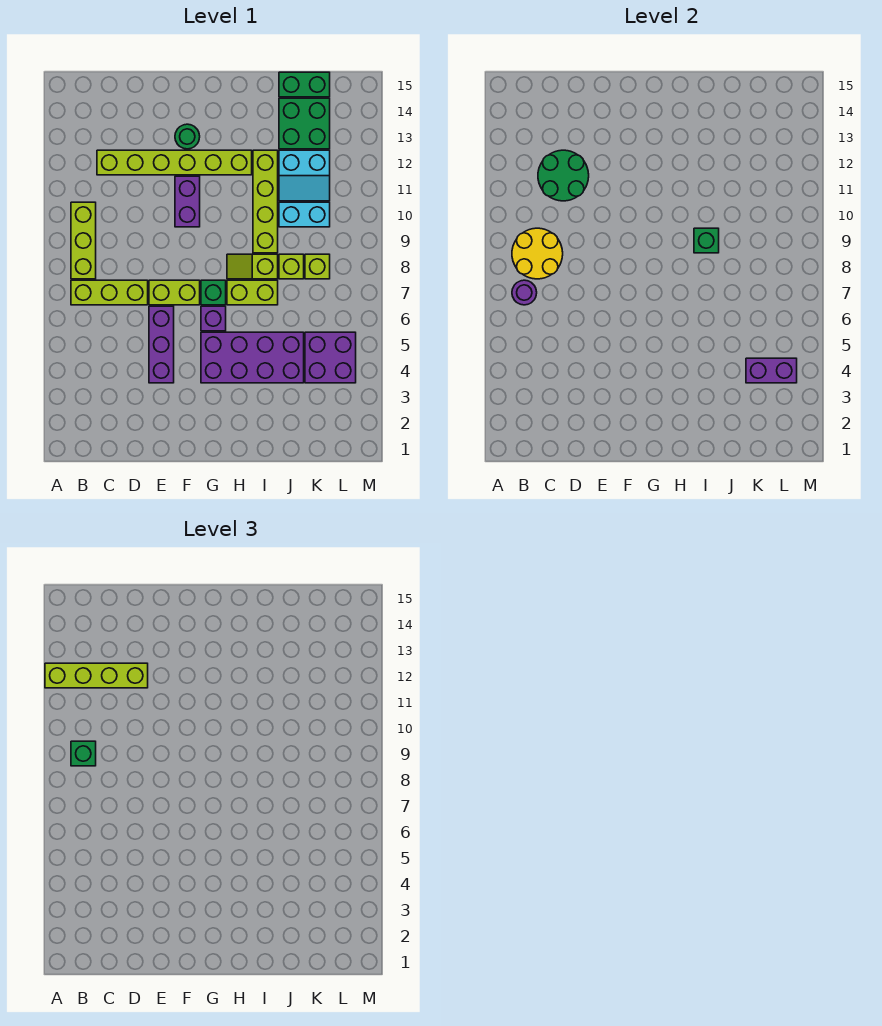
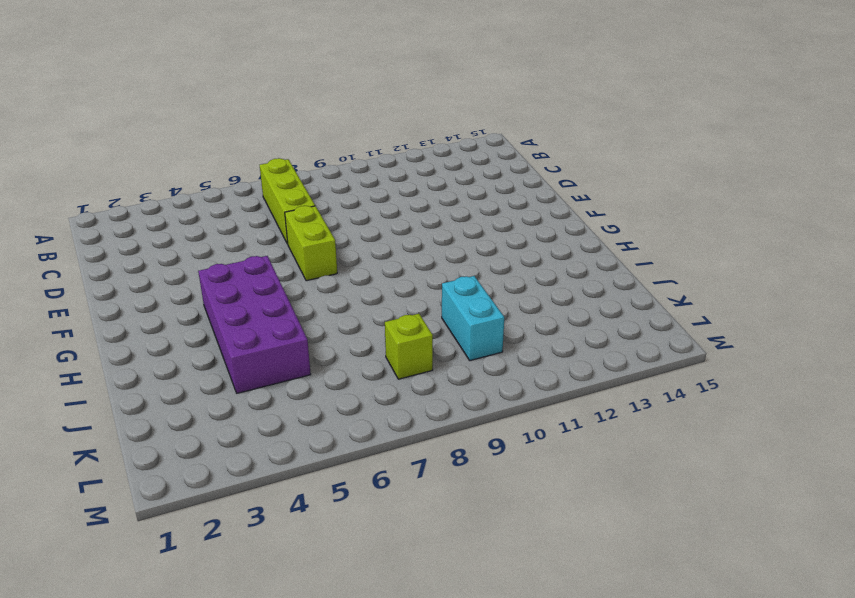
none -> lime 1x3 brick [71,202,96,279]
none -> lime 1x6 brick [97,150,252,175]
none -> purple 1x3 brick [149,306,174,383]

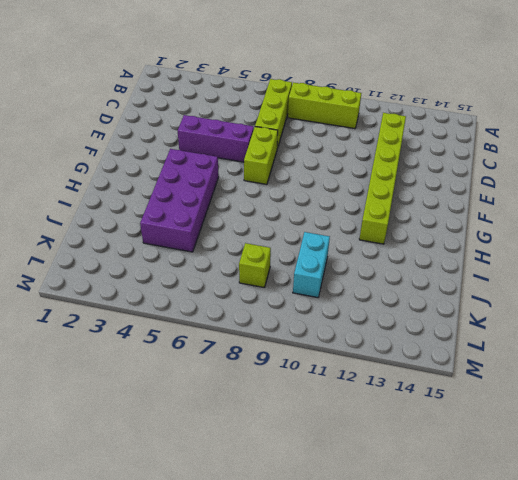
none -> purple 1x2 brick [175,176,200,227]
none -> green 1x1 round brick [175,124,200,149]
none -> purple 1x1 brick [201,306,226,331]

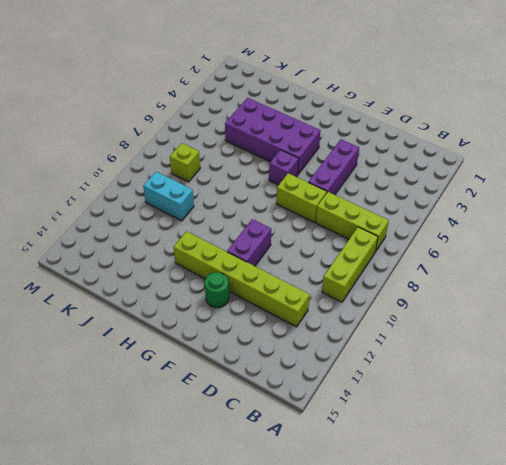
none -> green 1x1 brick [201,280,226,305]
none -> lime 1x2 brick [227,280,278,305]
none -> lime 1x2 slope [227,254,278,279]

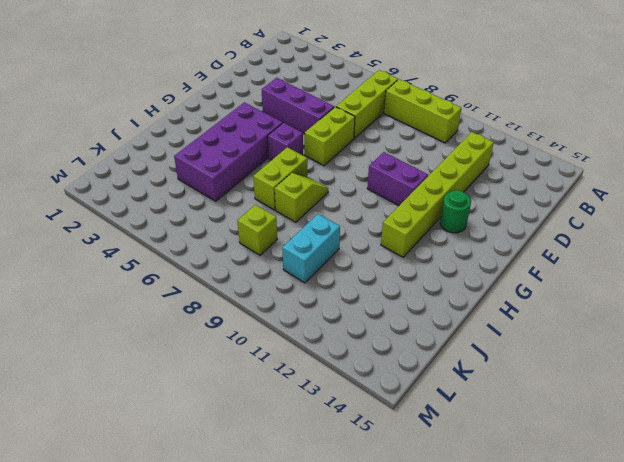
none -> green 1x1 brick [201,280,226,305]
none -> lime 1x4 brick [253,150,278,253]
none -> lime 1x1 brick [279,254,304,279]

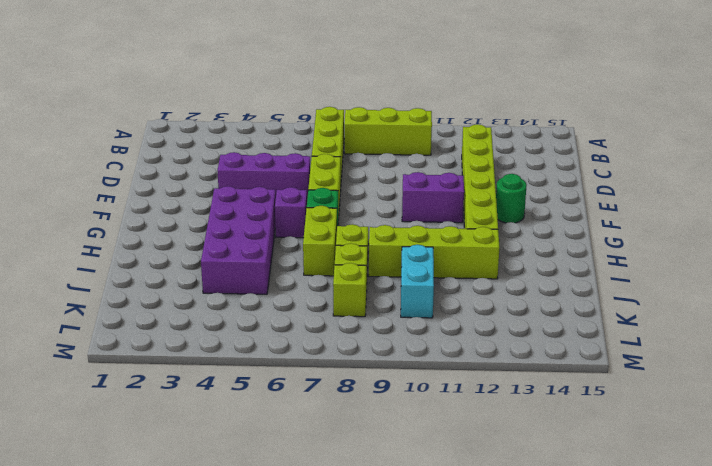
none -> cyan 2x2 slope [279,150,330,201]
none -> green 2x2 brick [279,98,330,149]
none -> green 1x2 brick [279,72,330,97]

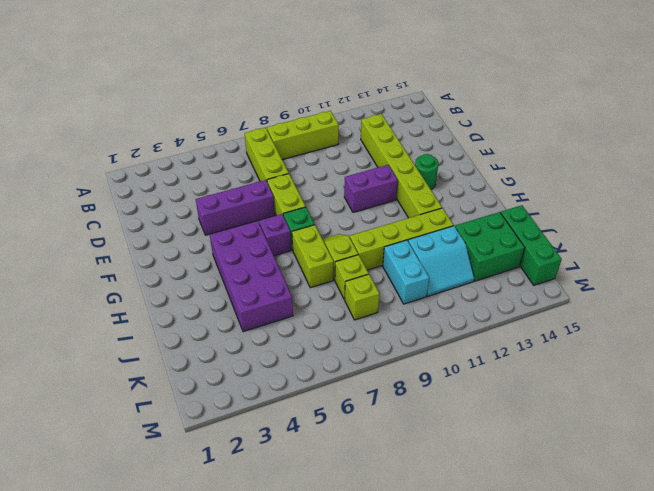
cyan 2x2 slope [408,226,474,296] -> cyan 2x2 slope turned to [279,150,330,201]
green 1x3 brick [501,205,562,285] -> green 1x2 brick [279,72,330,97]
none -> purple 2x2 brick [305,332,356,383]
none -> purple 1x1 round brick [512,280,537,305]
none -> yellow 2x2 round brick [512,228,563,279]

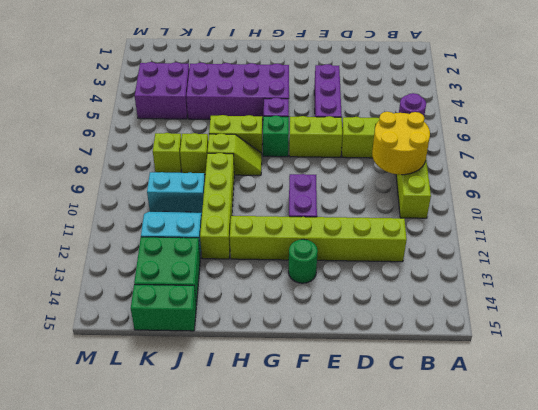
none -> green 2x2 round brick [538,150,589,201]
none -> green 1x1 brick [694,228,719,253]
none -> purple 1x2 brick [746,358,797,383]

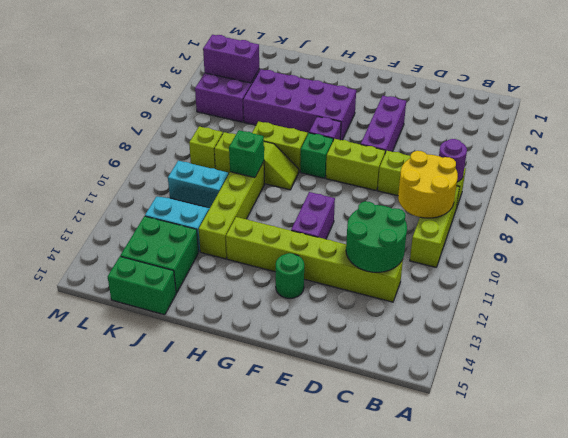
none -> lime 1x4 brick [45,663,148,688]
none -> green 1x1 brick [71,741,96,766]

